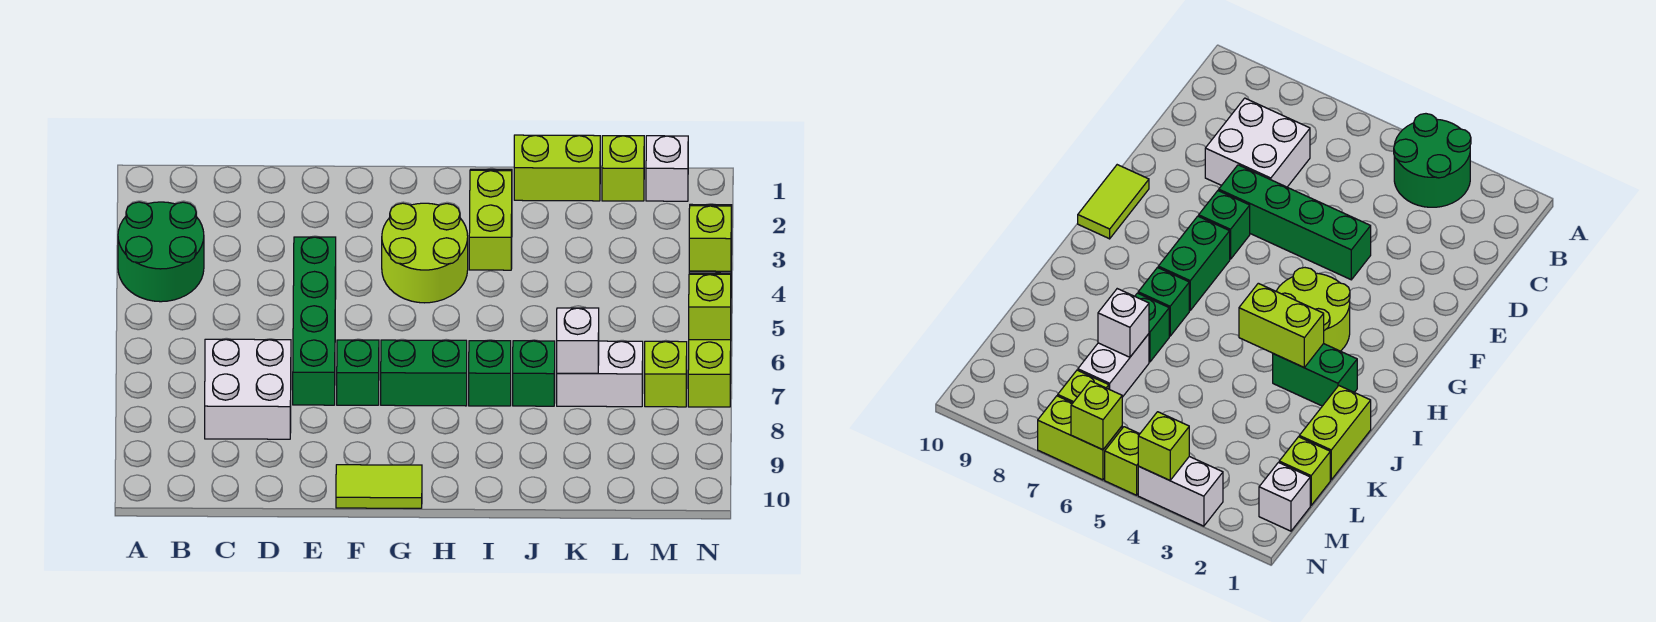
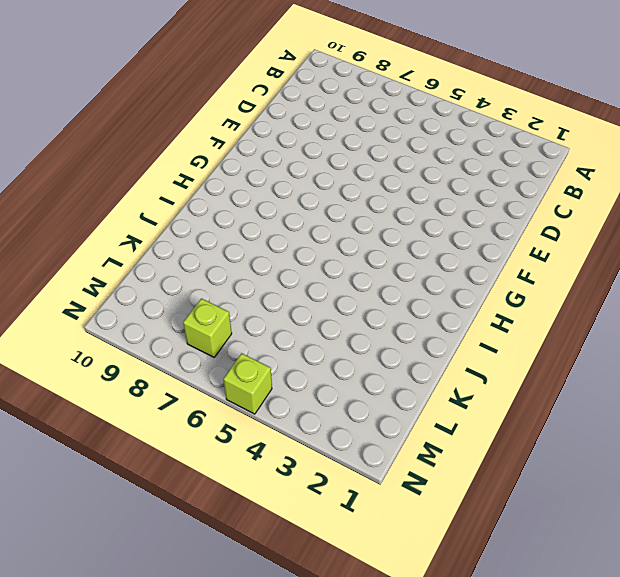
none -> green 2x2 round brick [118,202,204,302]
none -> white 2x2 brick [205,339,291,439]
none -> green 1x4 brick [293,237,336,405]

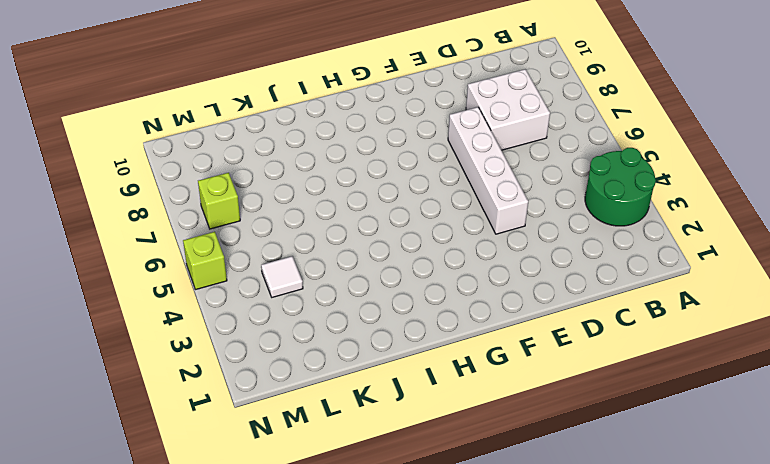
white 1x4 brick [448,107,528,234] -> green 1x4 brick [293,237,336,405]
white 1x1 tile [261,256,303,297] -> none
none -> green 1x1 brick [337,340,379,405]
none -> lime 1x2 tile [336,465,422,508]
none -> lime 2x2 round brick [382,203,468,303]

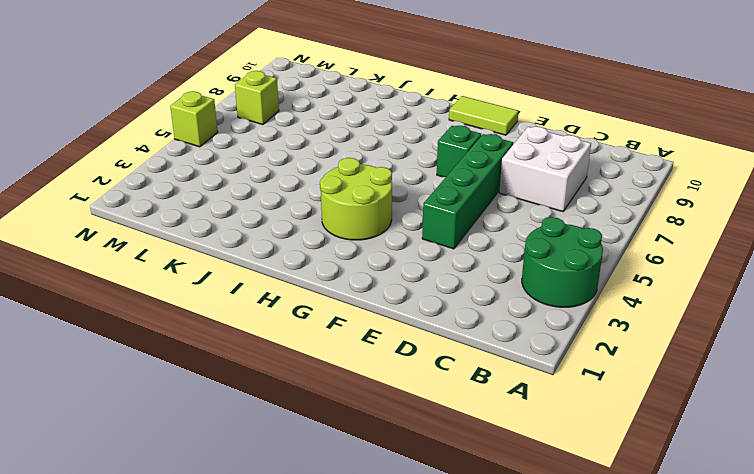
none -> green 1x2 brick [381,340,467,406]
none -> green 1x2 brick [1273,344,1357,406]
none -> green 1x1 brick [469,341,511,406]

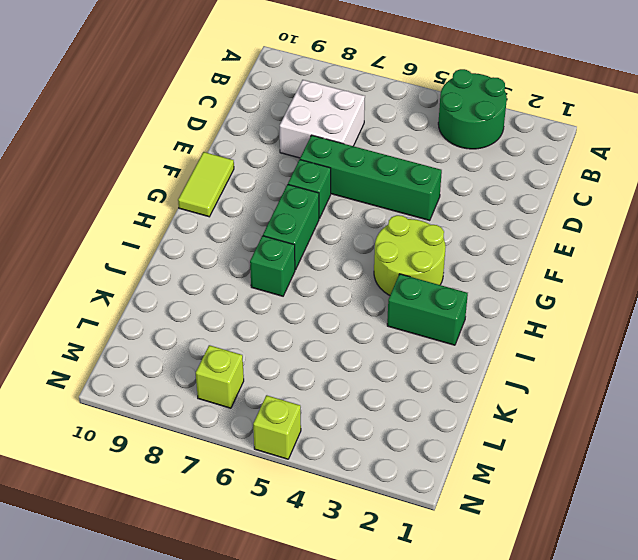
none -> lime 1x2 brick [514,135,600,201]
none -> green 1x1 brick [513,341,555,406]
none -> white 1x2 brick [557,341,643,407]

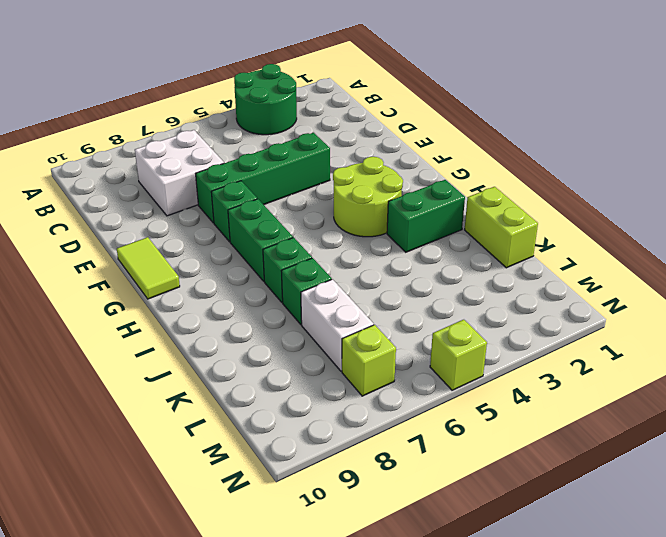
none -> lime 1x1 brick [602,136,644,201]
none -> white 1x1 brick [646,136,688,201]
none -> white 1x2 brick [1138,457,1223,526]

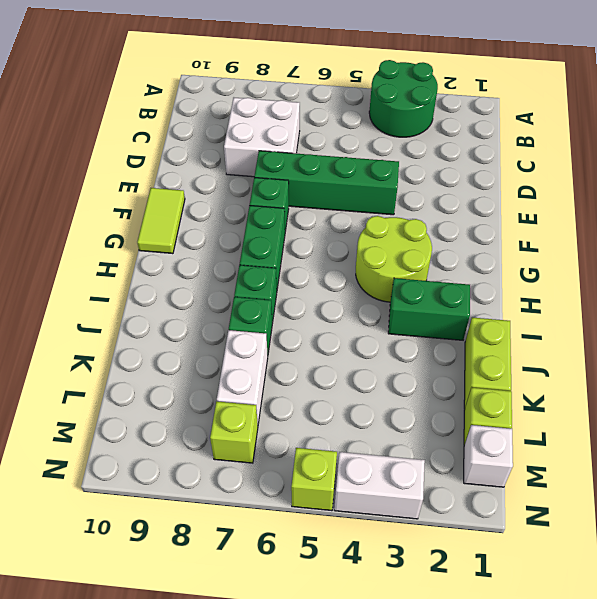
none -> lime 1x2 brick [688,340,731,407]
none -> lime 1x2 brick [469,170,512,270]
none -> white 1x1 brick [557,308,599,373]

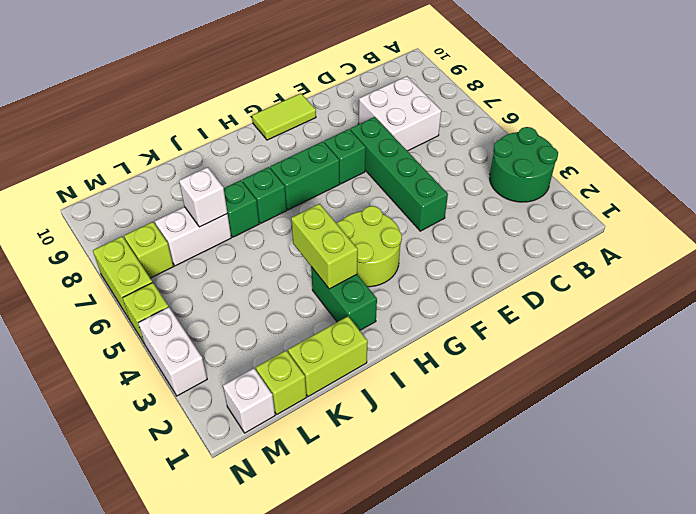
none -> lime 1x1 brick [689,206,731,271]
none -> lime 1x1 brick [689,274,731,340]

